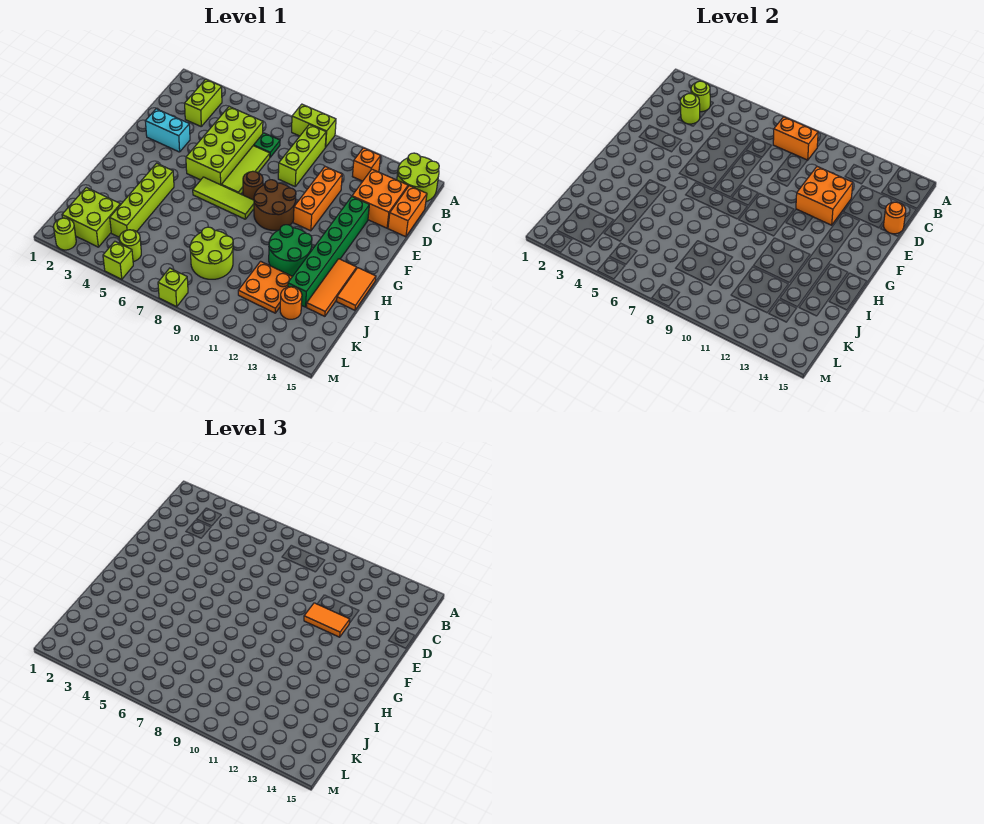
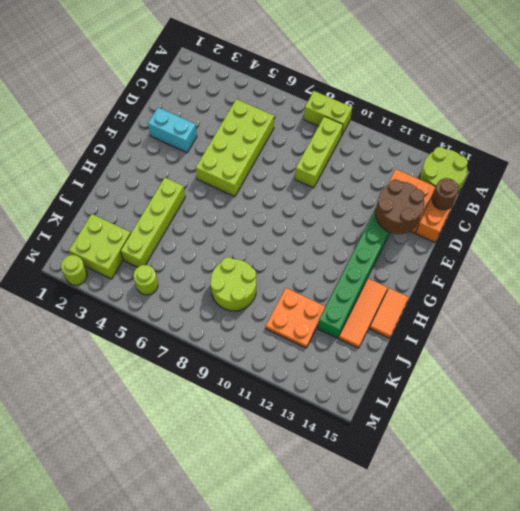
brown 1x1 round brick [432,178,458,210] -> brown 1x1 round brick moved to [243,171,263,200]
brown 2x2 round brick [376,180,424,234] -> brown 2x2 round brick moved to [254,180,296,230]
none -> lime 1x2 brick [185,79,222,126]
none -> orange 1x1 brick [352,148,381,181]
none -> green 1x1 plate [254,133,280,157]
none -> lime 1x3 tile [222,146,270,194]

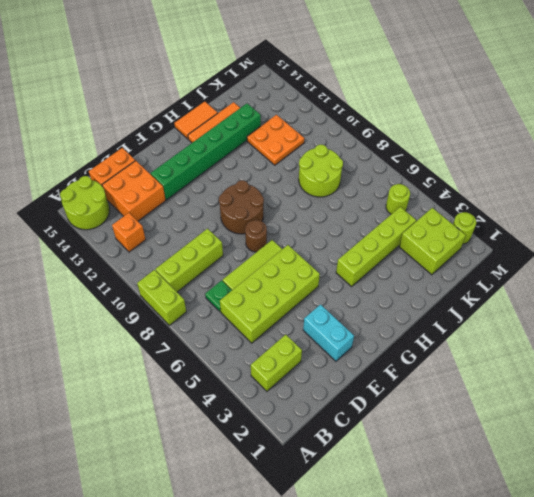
none -> orange 1x3 brick [293,167,342,231]
none -> lime 1x3 tile [193,177,254,219]
none -> green 2x2 round brick [269,225,312,276]
none -> orange 1x1 round brick [280,287,302,319]

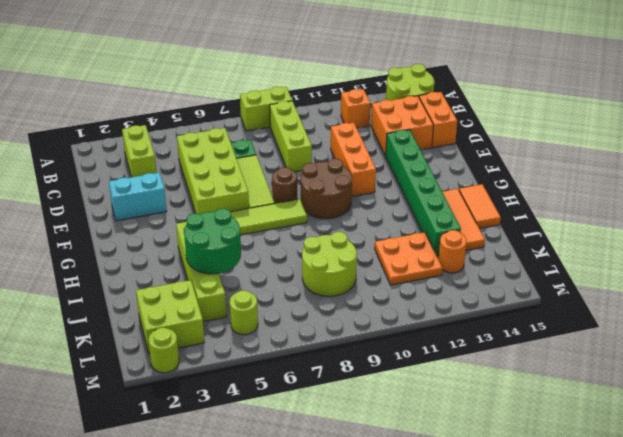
green 2x2 round brick [184,209,241,274] -> green 2x2 round brick moved to [269,225,312,276]
none -> lime 1x1 brick [103,242,133,279]
none -> lime 1x1 brick [158,268,188,307]
none -> lime 1x1 round brick [691,81,710,112]
none -> orange 1x2 brick [773,117,818,160]

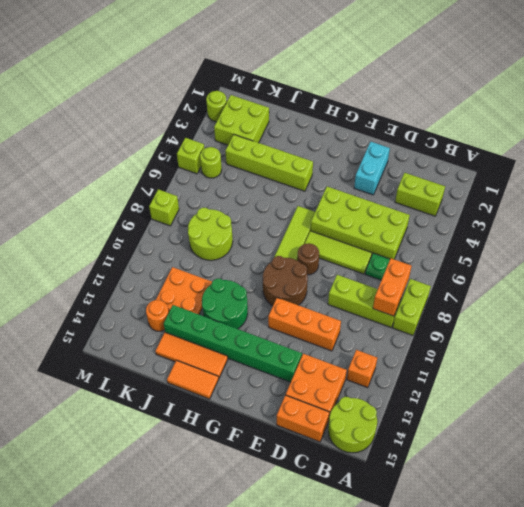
none -> lime 1x1 round brick [691,81,710,112]
none -> lime 1x1 round brick [680,94,700,124]
none -> orange 2x2 brick [796,167,853,225]
none -> orange 1x1 round brick [884,202,906,234]

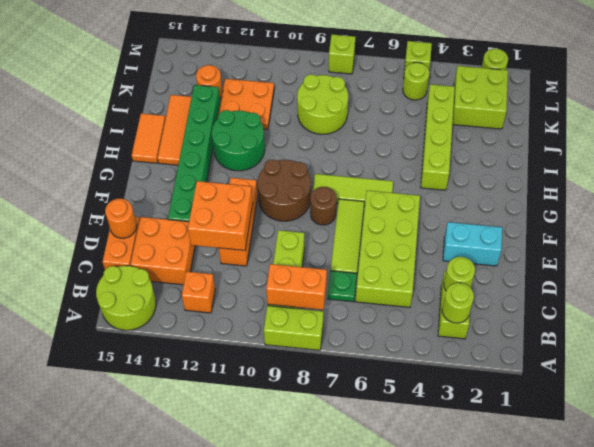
none -> orange 1x2 tile [304,603,350,637]

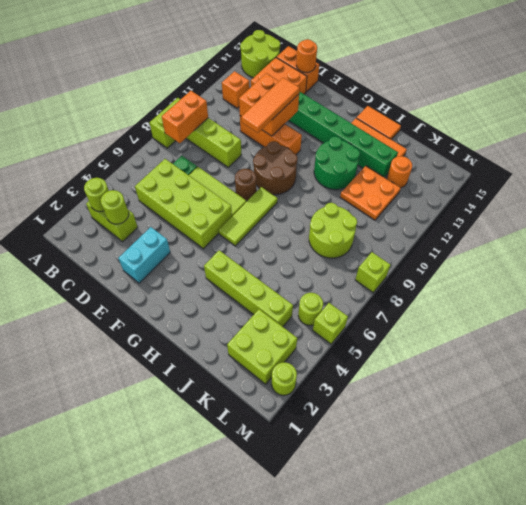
orange 1x3 tile [241,78,300,133] -> orange 1x2 tile [304,603,350,637]

